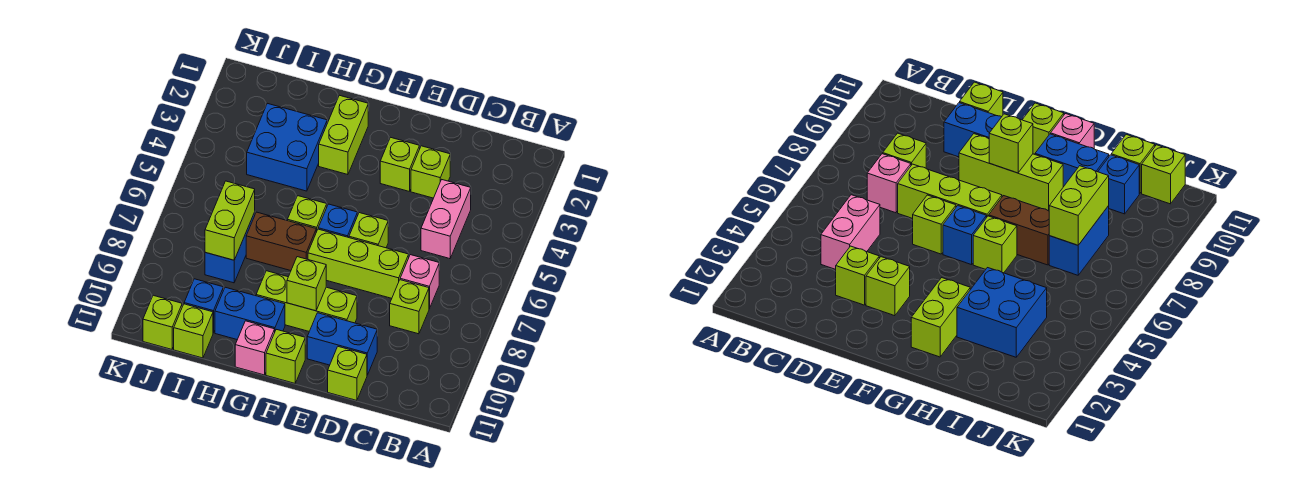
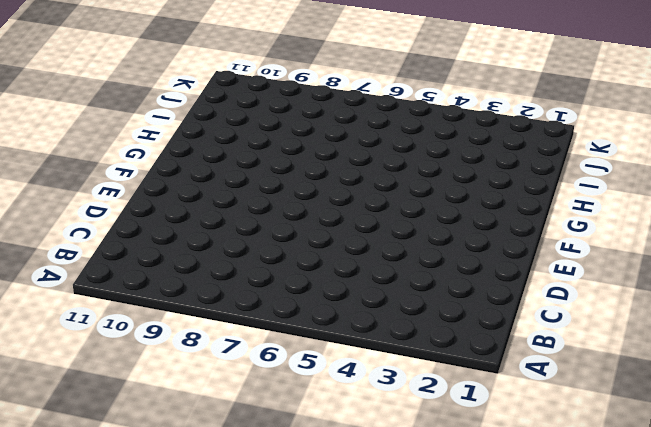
none -> pink 1x2 brick [421,180,471,259]
none -> pink 1x1 brick [400,255,439,309]
none -> lime 1x1 brick [390,280,429,334]

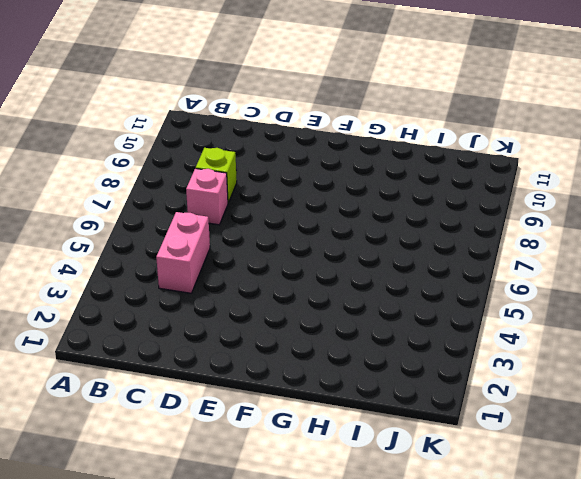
none -> lime 1x1 brick [411,146,450,198]
none -> lime 1x3 brick [308,229,409,298]
none -> blue 1x2 brick [307,313,377,375]

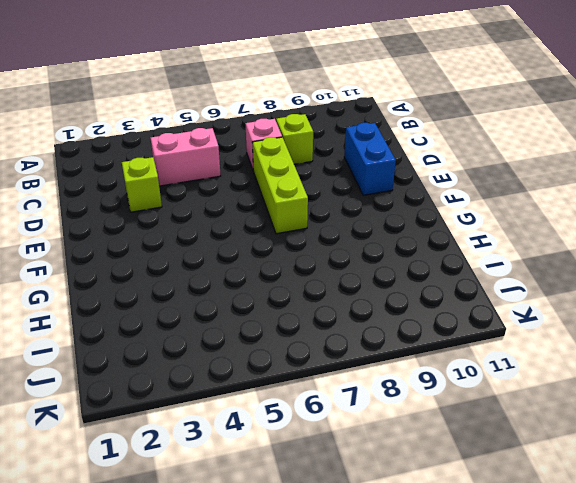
none -> lime 1x1 brick [328,347,367,401]
none -> lime 1x1 brick [380,137,420,192]
none -> lime 1x1 brick [349,213,388,248]

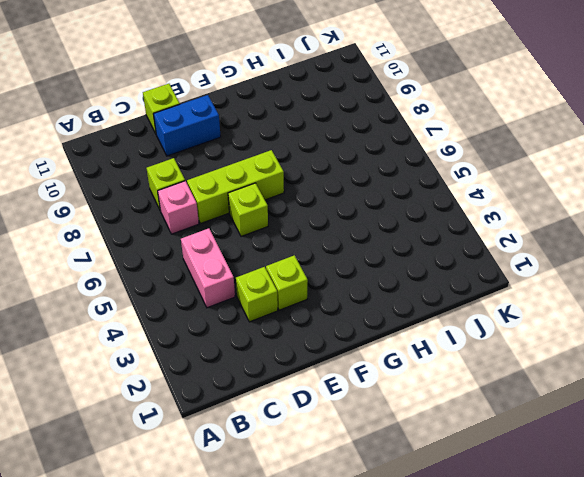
none -> lime 1x3 brick [256,271,357,331]
none -> blue 1x1 brick [318,204,358,238]
none -> lime 1x1 brick [266,329,305,383]

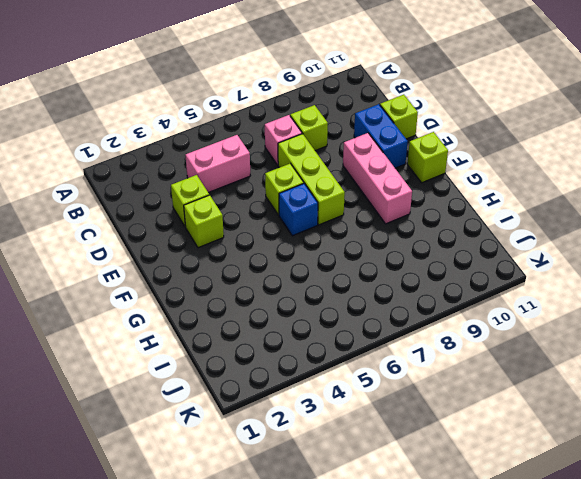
pink 1x3 brick [343,133,412,224] -> lime 1x3 brick [256,271,357,331]
none -> lime 1x2 brick [319,95,368,175]
none -> lime 1x1 brick [288,196,327,232]
none -> brown 1x2 brick [246,212,316,271]

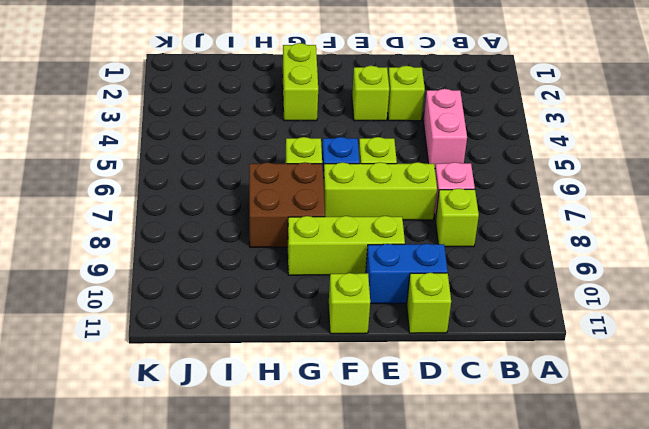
brown 2x2 brick [249,162,325,247] -> brown 1x2 brick [246,212,316,271]
none -> blue 1x2 brick [215,287,285,340]
none -> pink 1x1 brick [235,321,275,375]
none -> blue 2x2 brick [247,103,327,191]

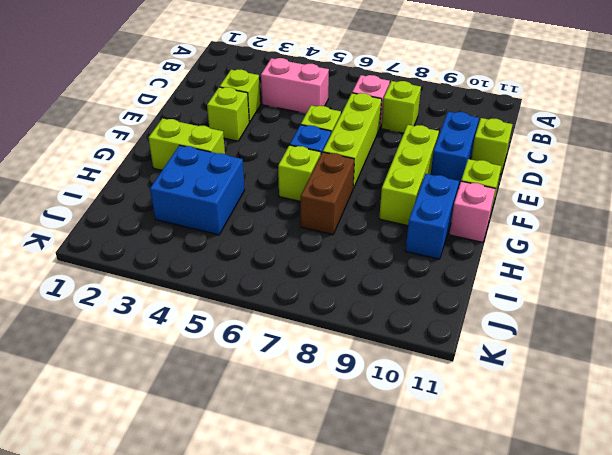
none -> blue 1x2 brick [205,213,255,283]
none -> blue 1x1 brick [184,279,223,333]
none -> lime 1x1 brick [174,304,213,358]

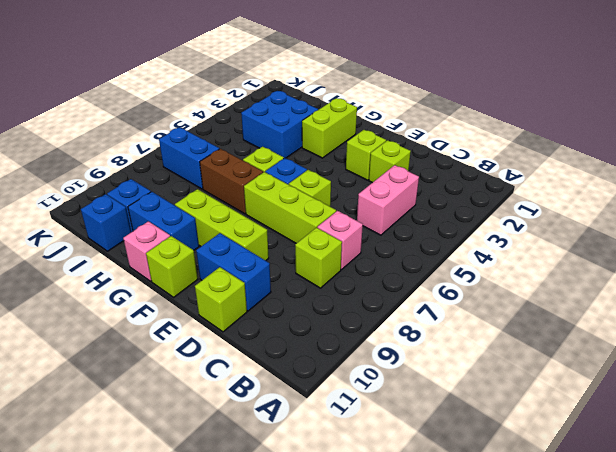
blue 1x2 brick [159,127,219,189] -> blue 1x2 brick turned to [205,213,255,283]
blue 1x1 brick [81,194,131,251] -> lime 1x1 brick [174,304,213,358]
none -> lime 1x1 brick [143,295,182,349]
none -> lime 1x1 brick [287,257,326,311]
none -> lime 1x2 brick [205,181,255,260]

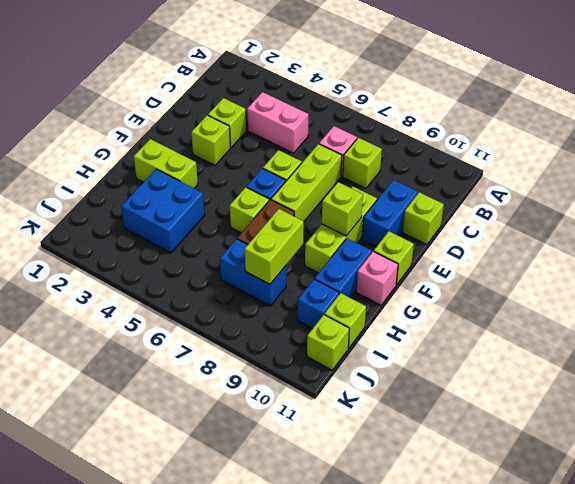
lime 1x2 brick [245,209,304,284] -> lime 1x2 brick turned to [205,181,255,260]

